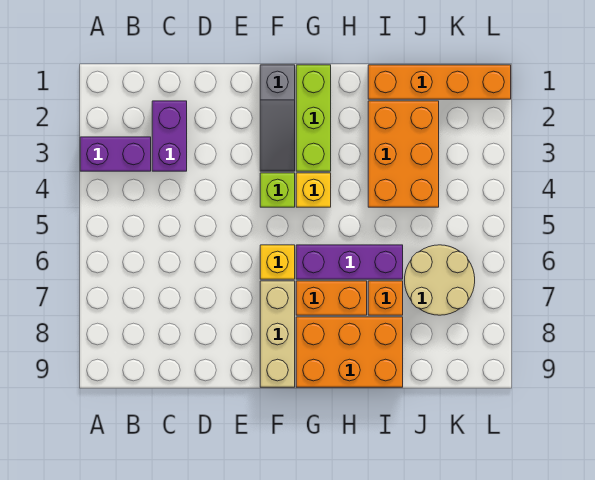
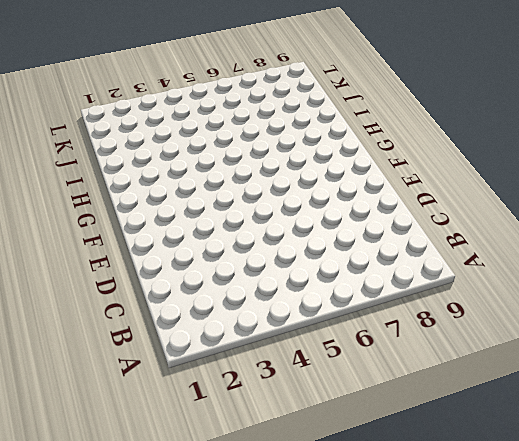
none -> purple 1x2 brick [80,137,151,171]
none -> purple 1x2 brick [152,101,187,171]
none -> grey 1x3 slope [260,65,295,171]

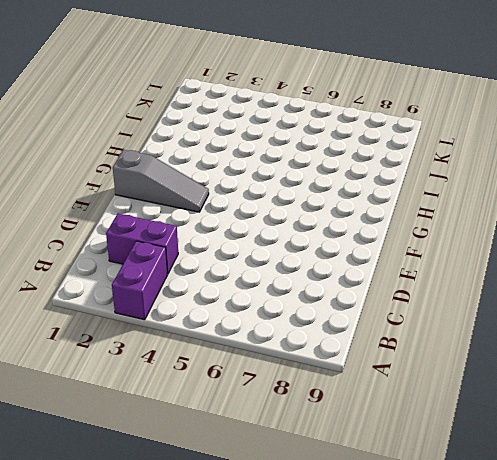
none -> lime 1x1 brick [260,173,295,207]
none -> yellow 1x1 brick [260,245,295,279]
none -> tan 1x3 brick [260,281,295,387]

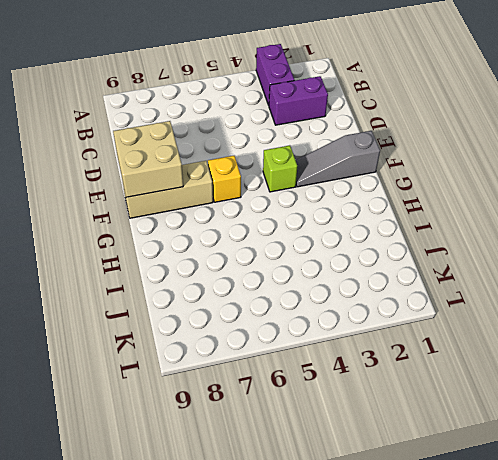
tan 2x2 brick [113,121,183,197] -> none
none -> lime 1x3 brick [296,65,331,171]
none -> yellow 1x1 brick [296,173,331,207]
none -> purple 1x3 brick [296,245,403,279]

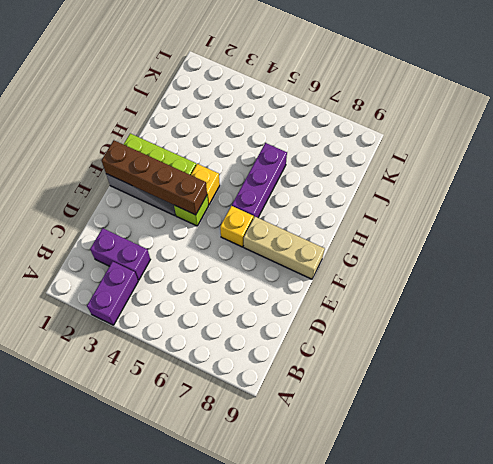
brown 1x4 brick [102,140,207,215] -> none
none -> orange 1x2 brick [296,281,367,315]
none -> orange 2x3 brick [296,317,403,387]
none -> orange 1x4 brick [368,65,511,99]

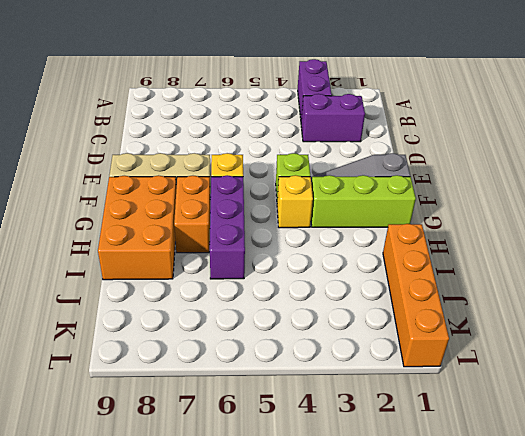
none -> orange 2x3 brick [368,101,439,207]
none -> orange 1x1 brick [368,281,403,315]
none -> tan 2x2 round brick [405,245,475,315]

